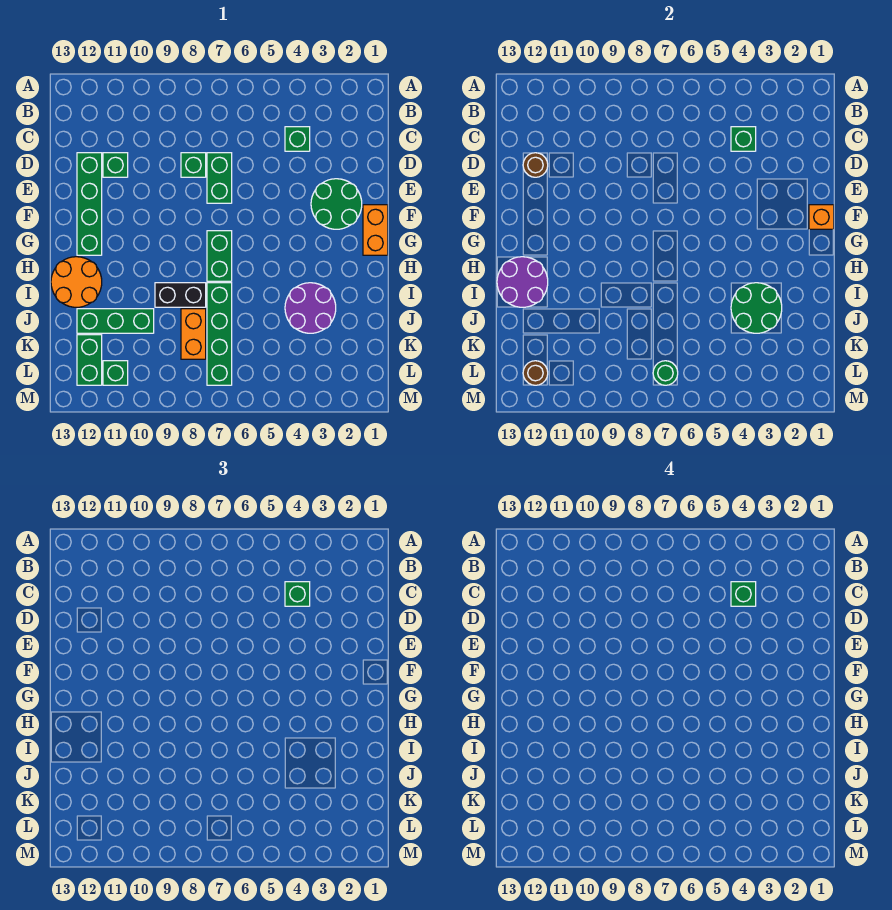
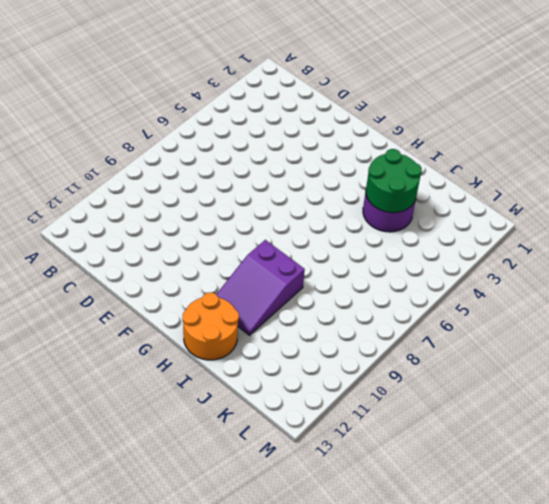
purple 2x3 slope [216,240,305,335] -> black 1x2 brick [155,283,206,307]
none -> green 1x1 brick [285,127,310,151]
none -> green 1x2 brick [207,153,232,203]
none -> green 1x1 brick [181,153,206,177]

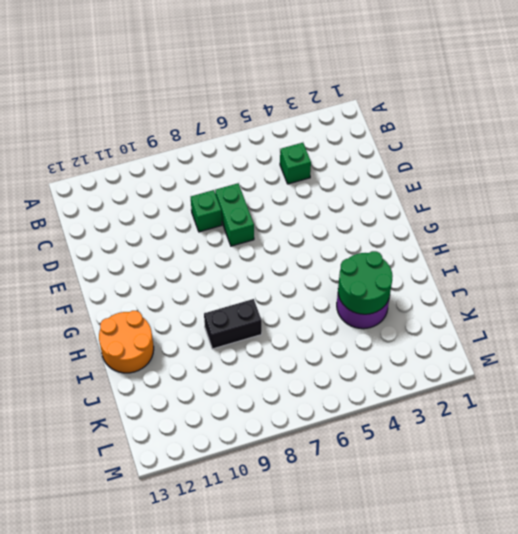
none -> green 1x1 brick [103,153,128,177]
none -> green 1x4 brick [77,153,102,255]
none -> green 2x2 round brick [311,179,362,229]

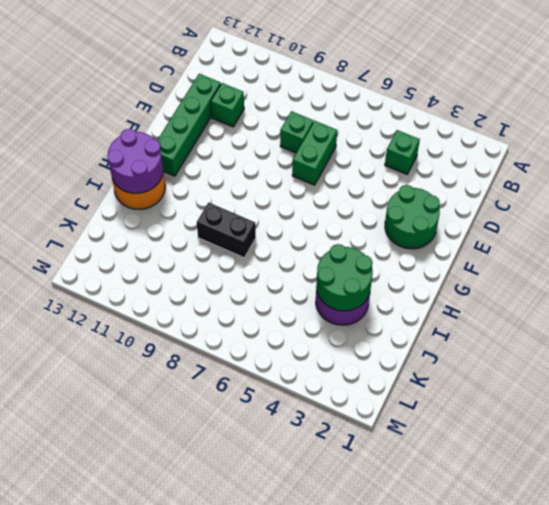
none -> orange 1x2 brick [363,205,388,255]
none -> green 1x2 brick [207,231,232,281]
none -> green 1x4 brick [207,283,232,385]

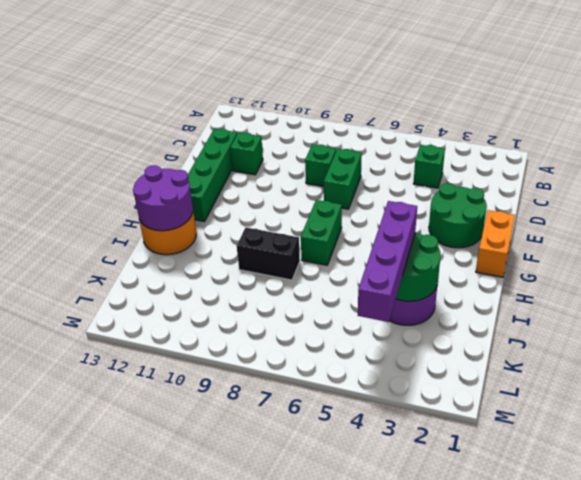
purple 1x4 brick [358,201,417,322] -> none
none -> green 1x4 brick [207,283,232,385]
none -> orange 1x2 brick [181,309,206,359]
none -> green 1x3 brick [77,309,154,333]

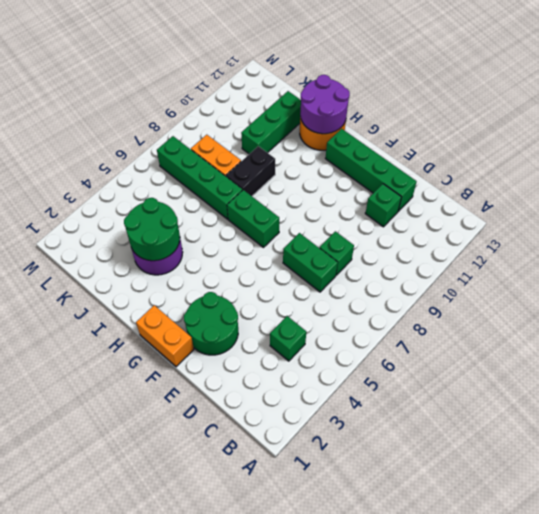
none -> green 1x2 brick [77,335,102,385]
none -> green 1x1 brick [103,361,128,385]
none -> green 1x1 brick [731,127,756,151]

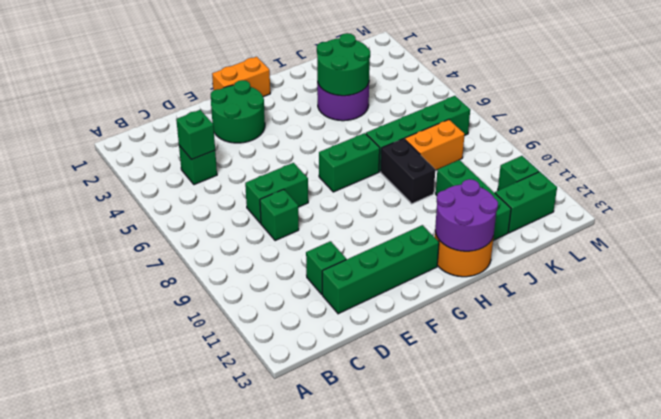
none -> brown 1x1 round brick [523,153,548,177]
none -> orange 1x1 brick [809,205,834,229]
none -> green 1x1 round brick [653,361,678,385]

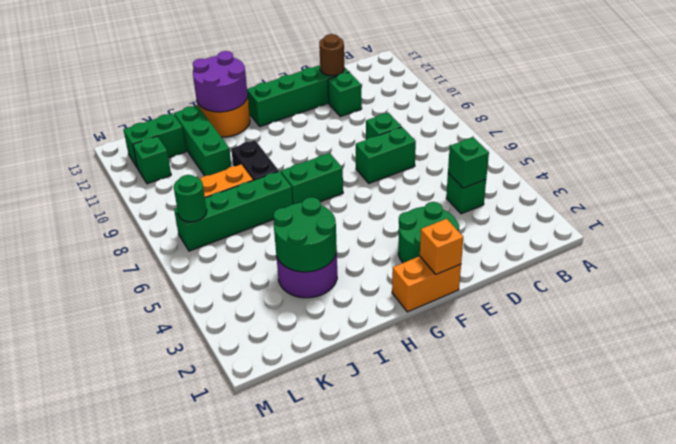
none -> brown 1x1 round brick [523,361,548,385]
none -> green 1x1 brick [285,582,310,606]
none -> green 1x1 brick [731,582,756,606]

